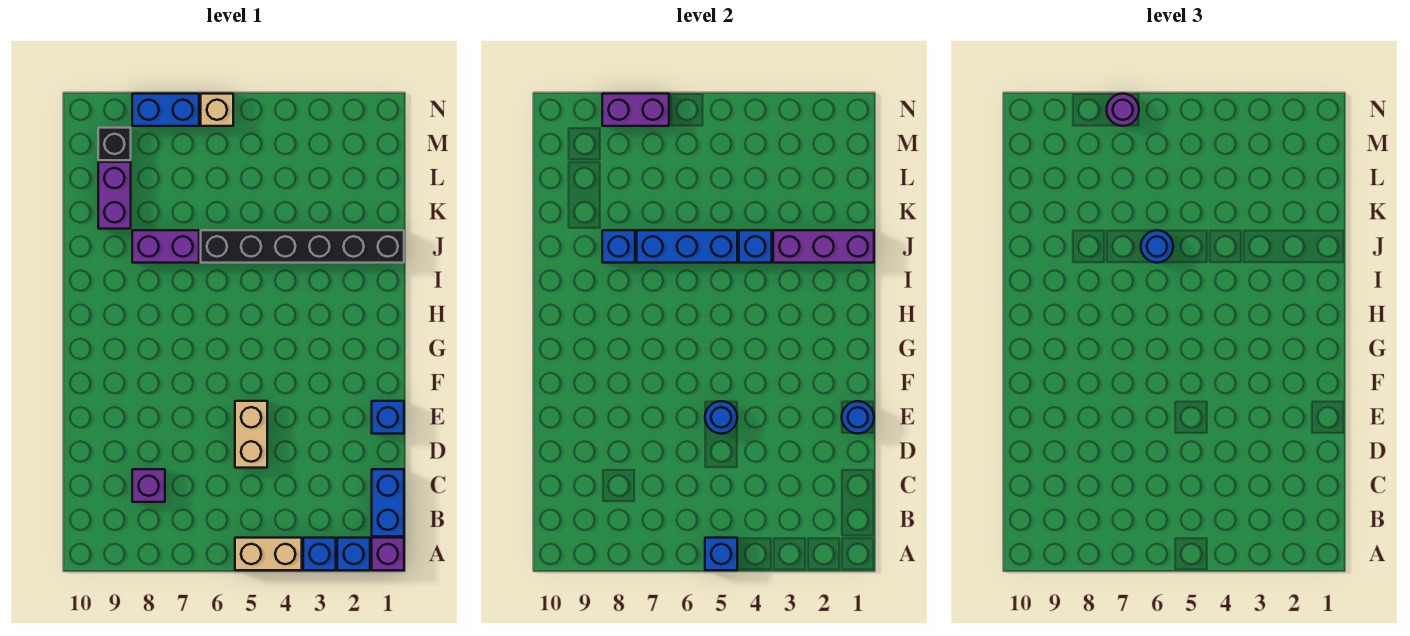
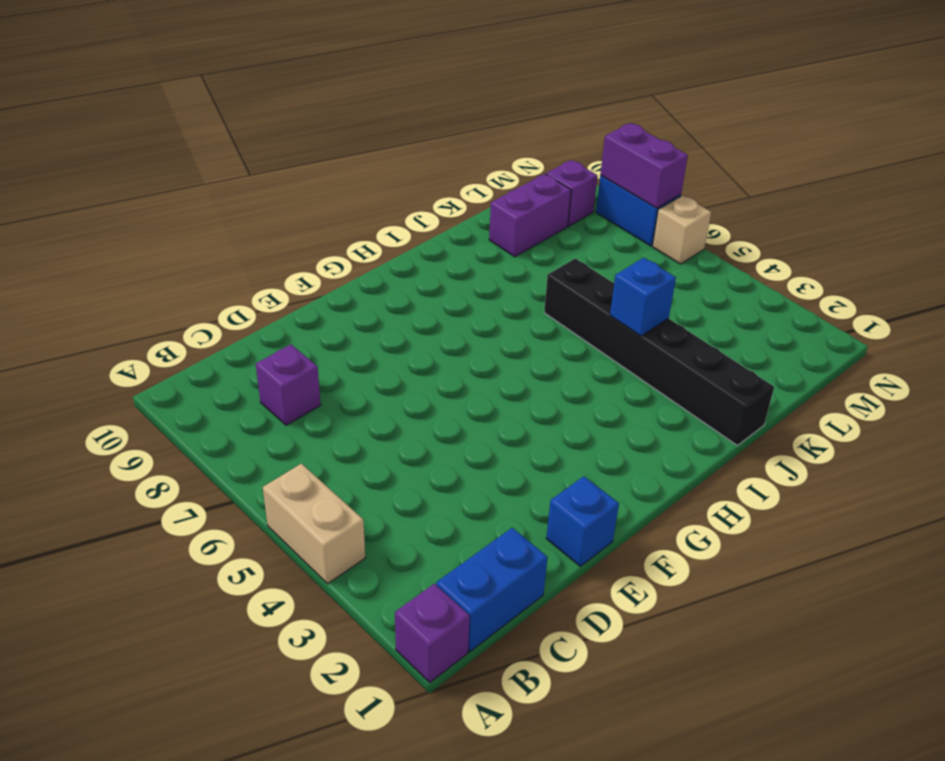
purple 1x1 brick [546,160,598,226] -> black 1x1 brick [98,128,131,160]
none -> blue 1x1 brick [337,538,370,570]
none -> blue 1x1 brick [303,538,336,570]
none -> tan 1x2 brick [235,401,267,468]

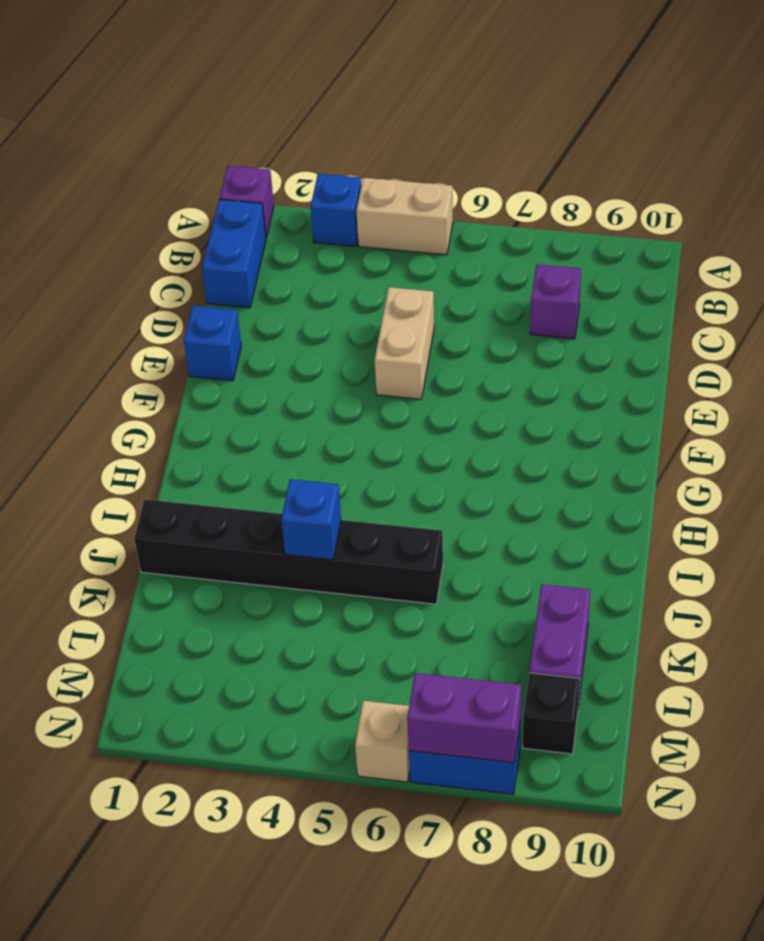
none -> blue 1x1 brick [337,538,370,570]
none -> purple 1x2 brick [132,230,199,263]
none -> blue 1x1 brick [705,538,737,570]

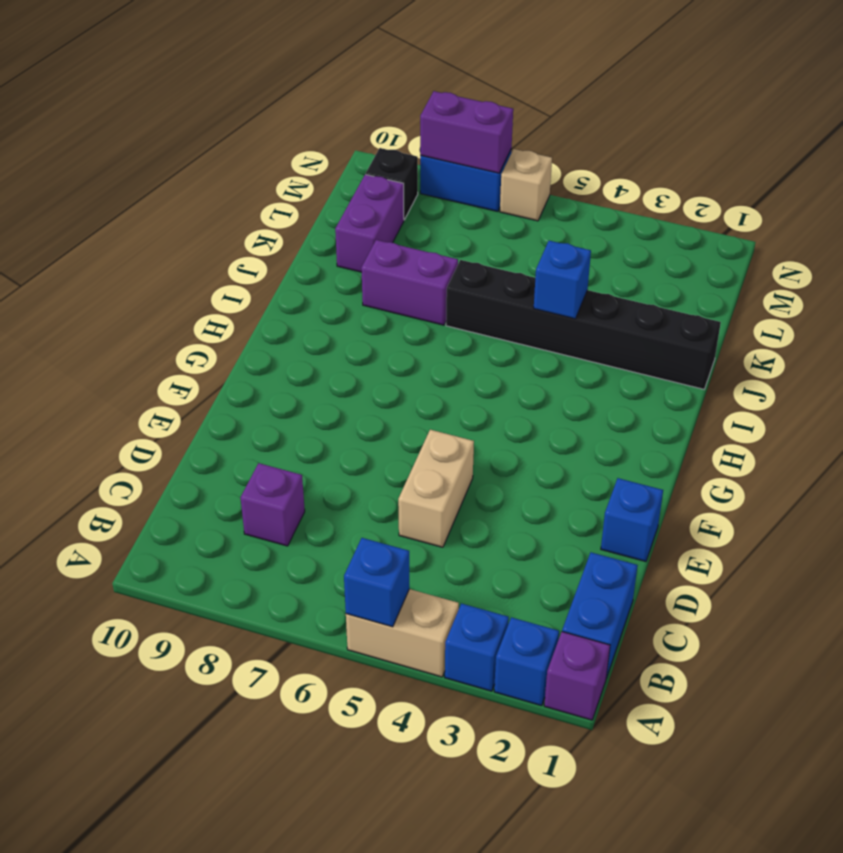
none -> blue 1x1 round brick [842,401,874,434]
none -> blue 1x1 round brick [705,401,737,434]
none -> purple 1x3 brick [773,230,874,263]

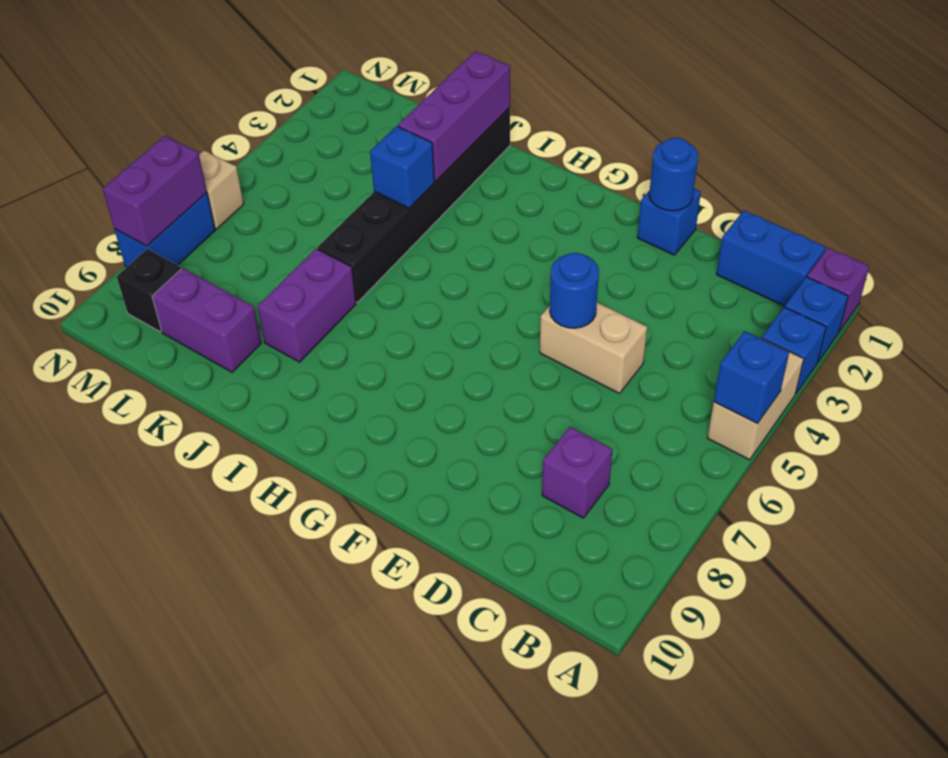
none -> blue 1x3 brick [637,230,737,263]
none -> blue 1x1 brick [602,230,635,263]
none -> blue 1x1 round brick [1141,230,1173,263]

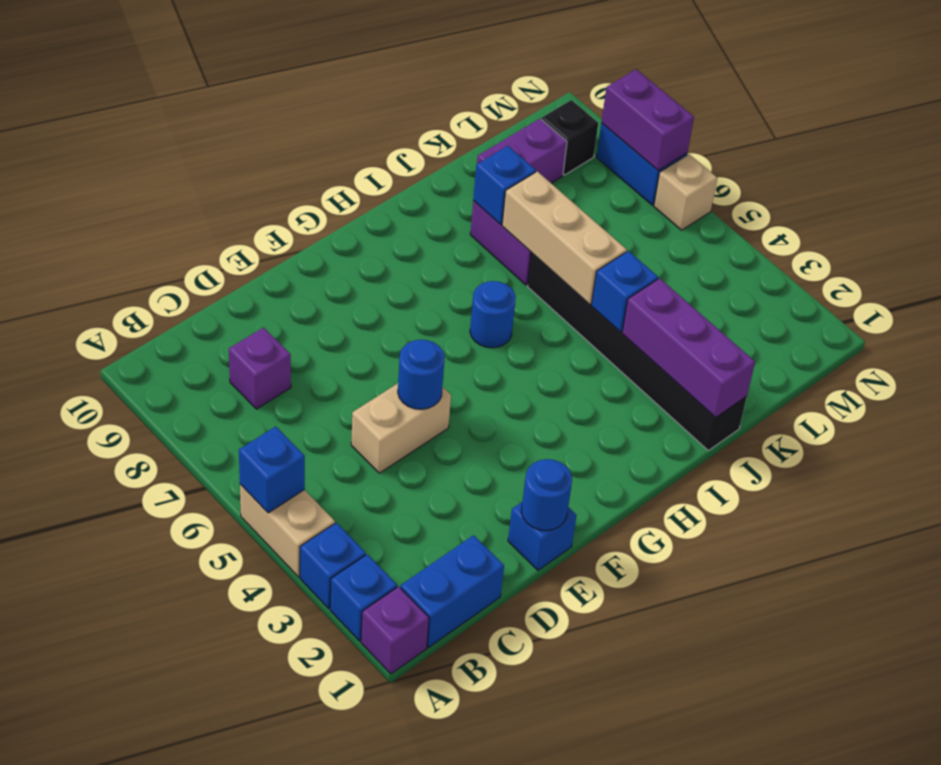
blue 1x1 round brick [470,281,516,348] -> blue 1x1 round brick moved to [1141,230,1173,263]
tan 1x3 brick [502,171,627,304] -> blue 1x3 brick [637,230,737,263]
none -> purple 1x1 round brick [1107,94,1139,126]

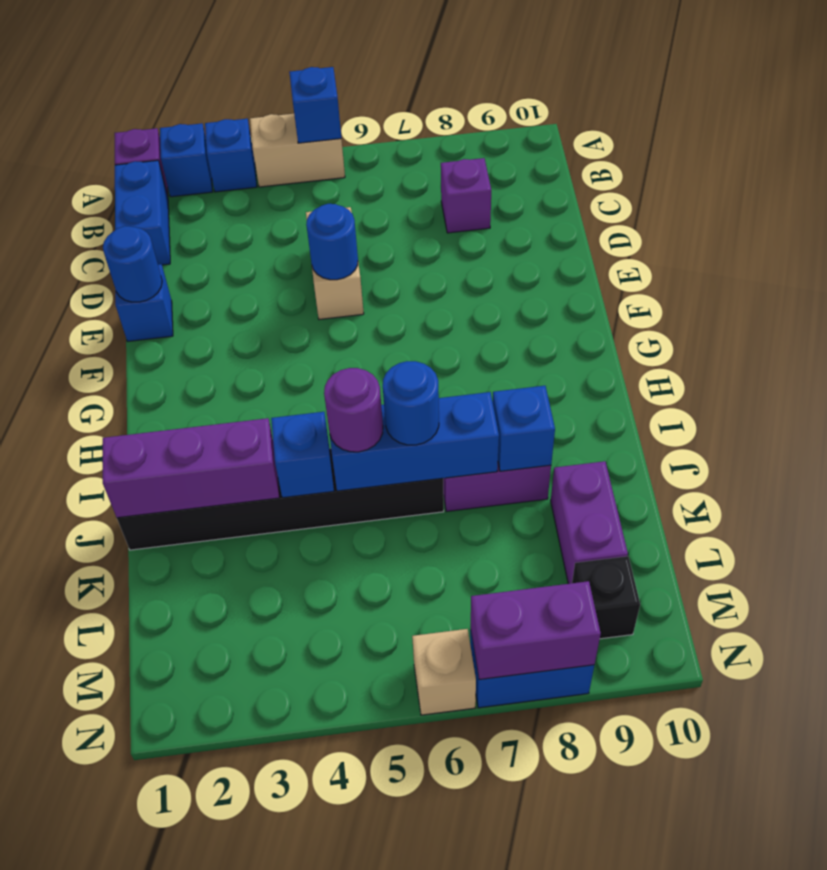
purple 1x1 round brick [324,368,383,452] -> purple 1x1 round brick moved to [1107,94,1139,126]

